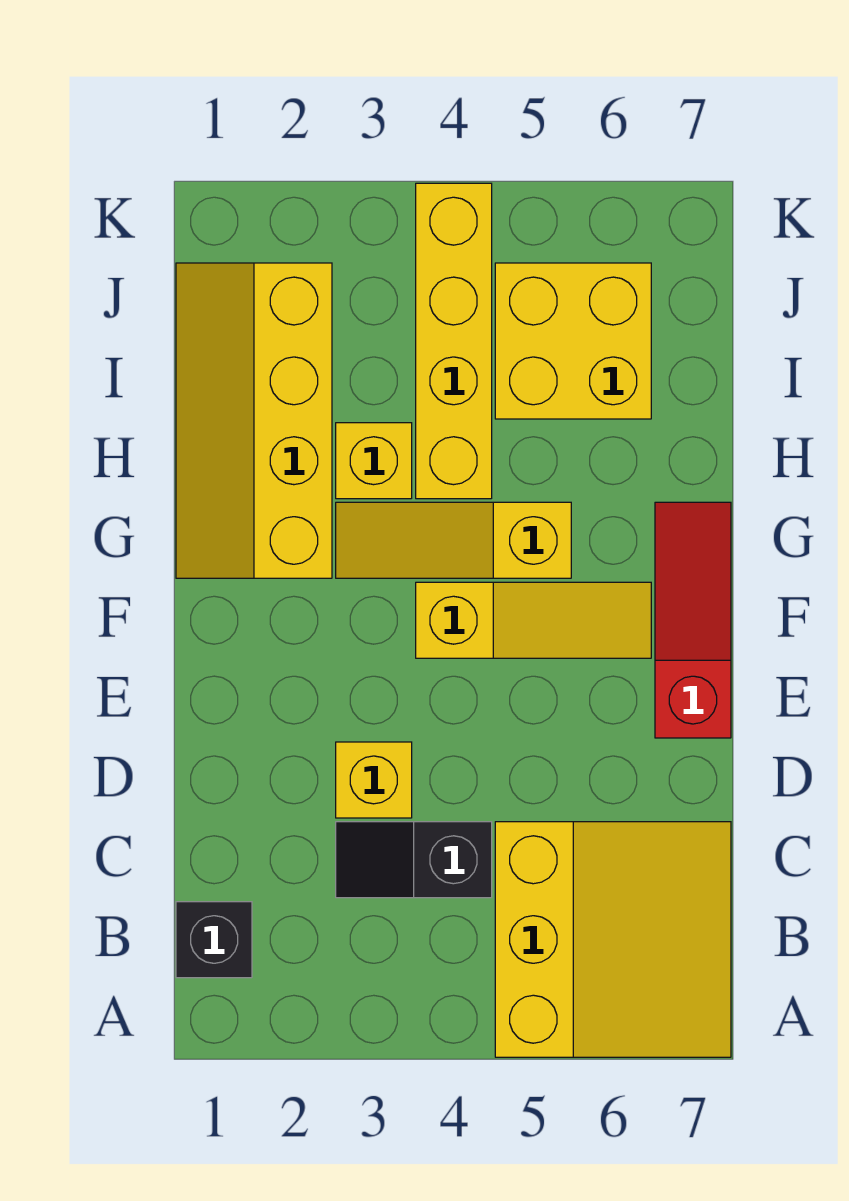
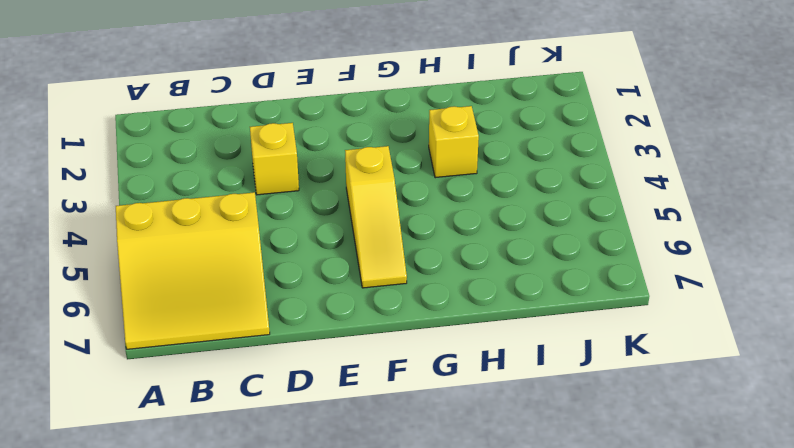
none -> black 1x1 brick [176,902,252,978]
none -> black 1x2 slope [336,822,492,898]

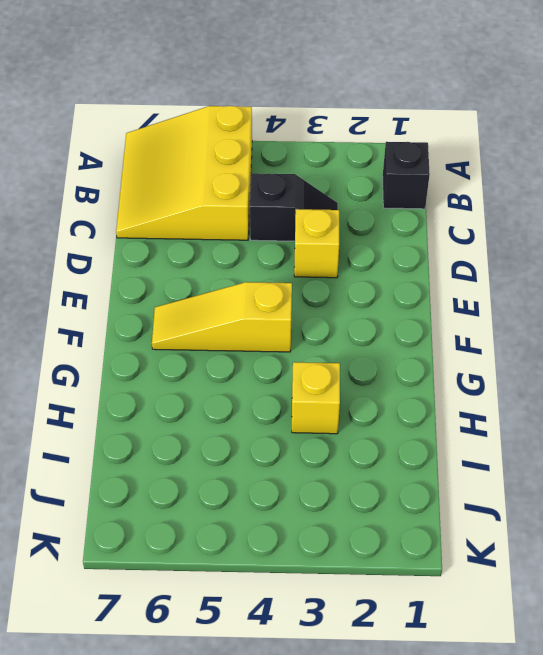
none -> red 1x3 slope [655,502,731,738]
none -> yellow 2x4 slope [176,263,332,578]

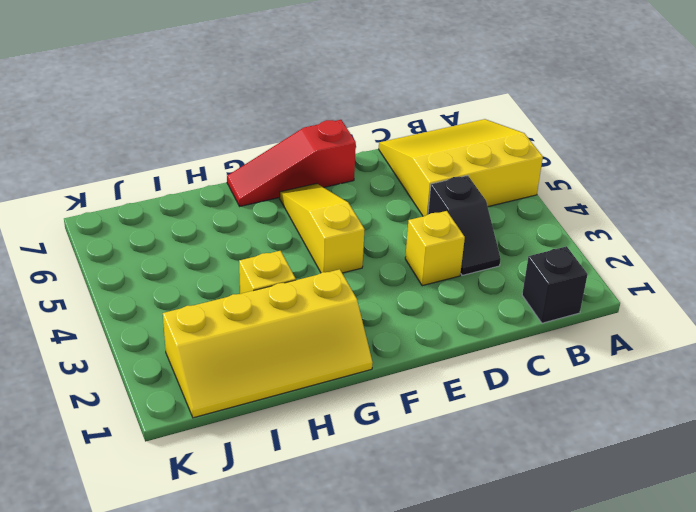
none -> yellow 1x3 slope [336,502,571,578]
none -> yellow 1x4 brick [416,183,492,499]

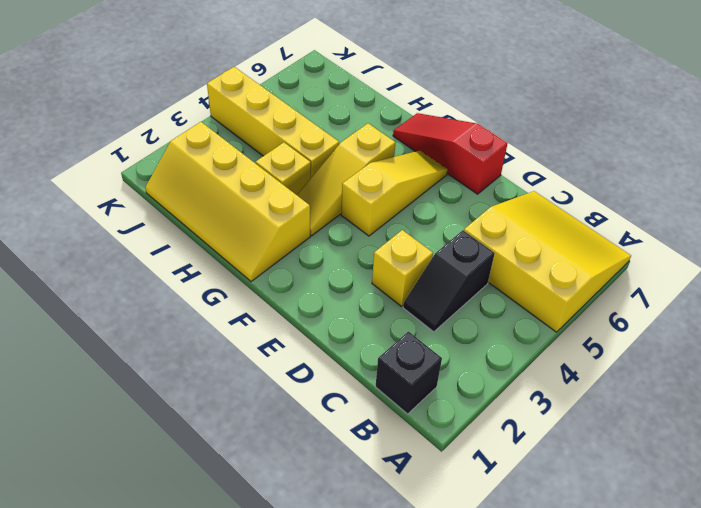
none -> yellow 2x2 brick [495,263,651,419]

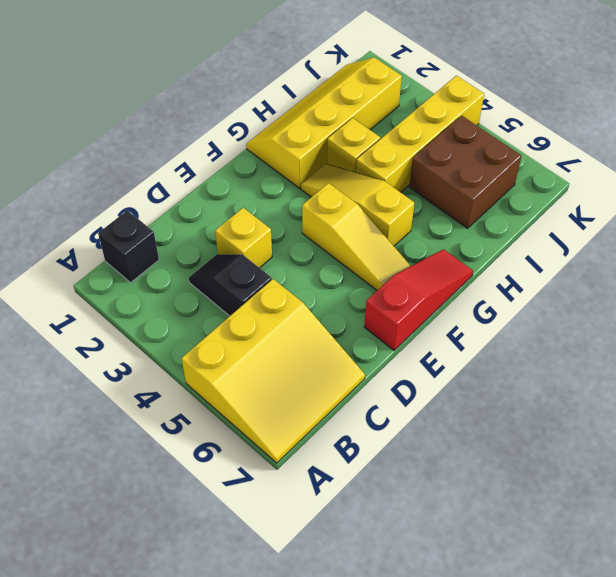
brown 2x2 brick [409,116,522,228] -> yellow 2x2 brick [495,263,651,419]

